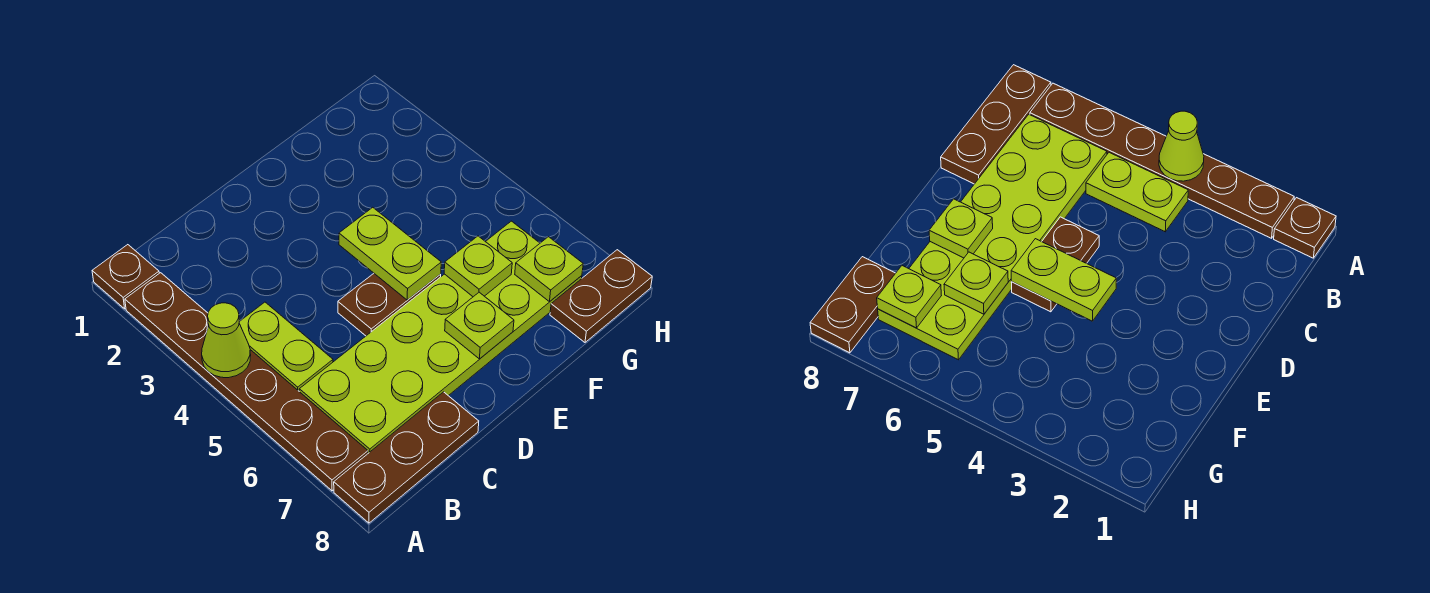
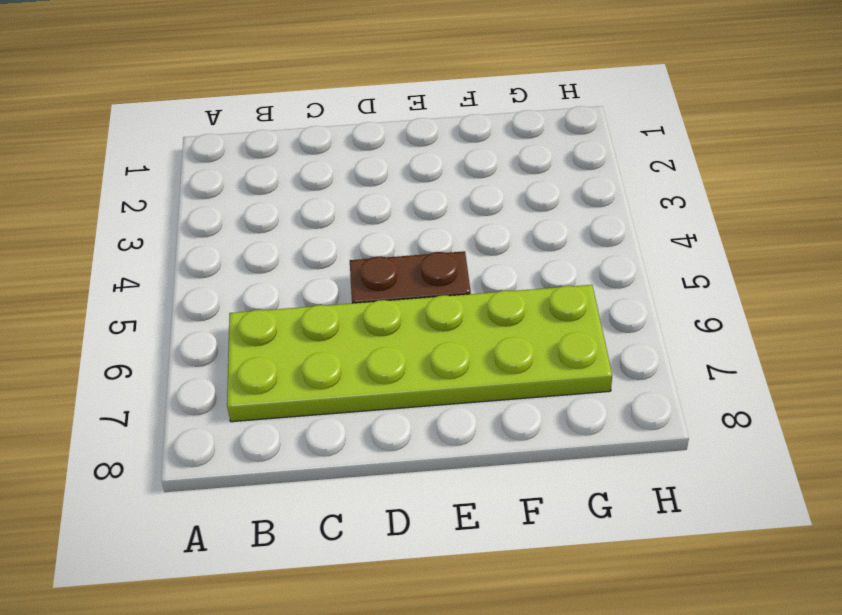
none -> brown 1x1 plate [92,245,159,309]
none -> brown 1x6 plate [125,273,368,491]
none -> brown 1x3 plate [334,392,479,523]

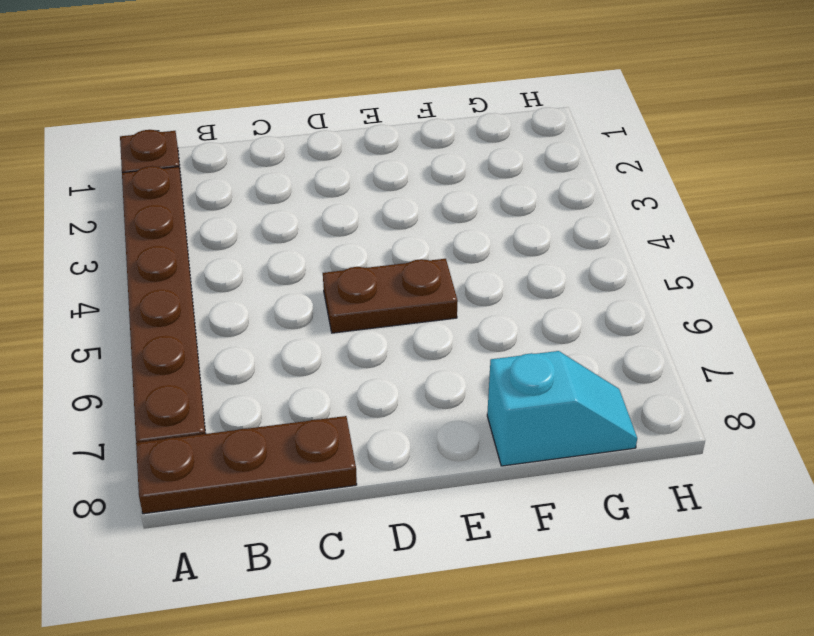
cyan 1x2 slope [487,351,637,466] -> brown 1x2 plate [550,250,652,342]
none -> lime 1x2 plate [239,302,333,391]
none -> lime 2x6 plate [299,221,582,453]
none -> lime 1x1 cone [202,303,251,378]

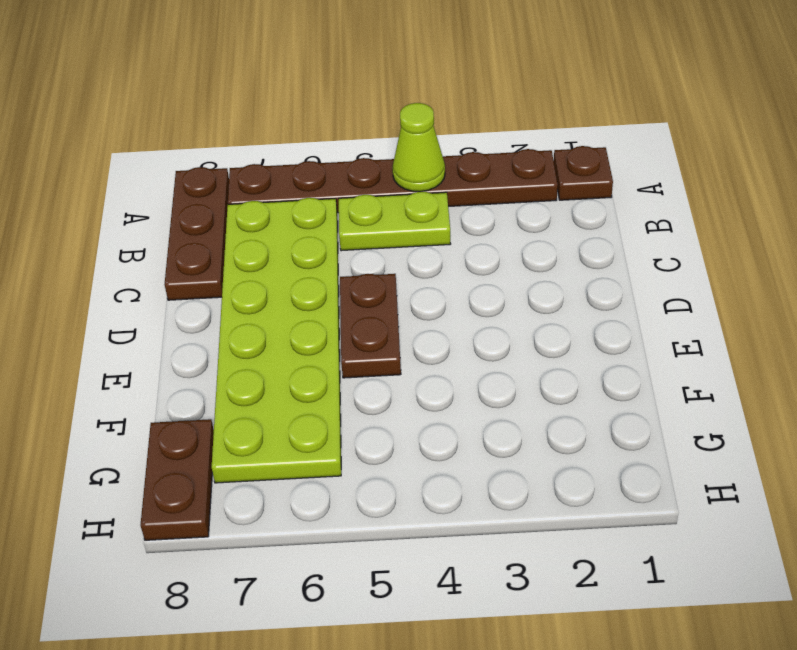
none -> lime 1x2 plate [339,207,441,300]
none -> lime 1x1 plate [445,292,514,359]
none -> lime 1x1 plate [444,236,512,297]

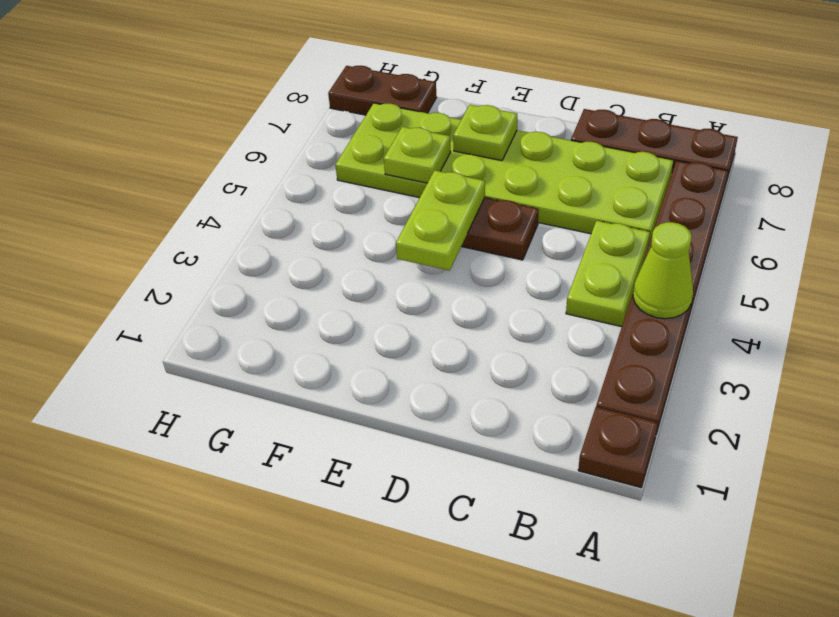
none -> lime 1x1 plate [515,237,583,302]

